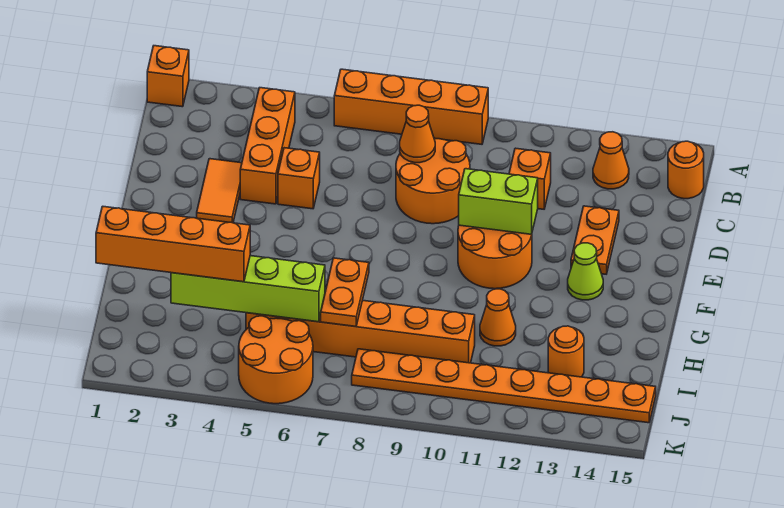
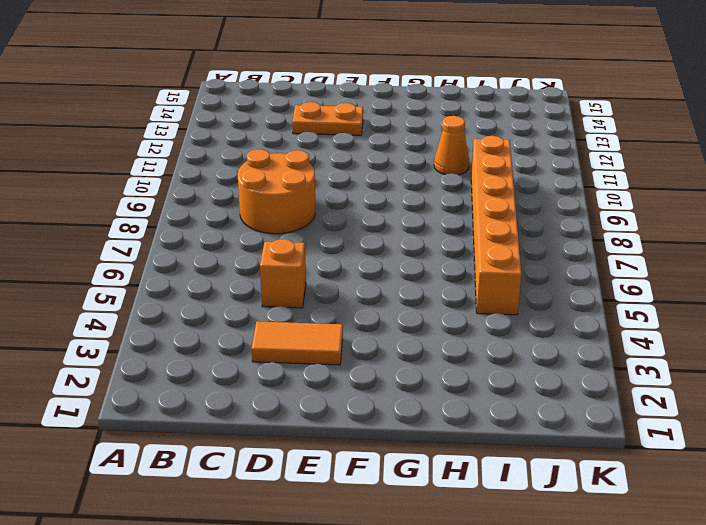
none -> orange 1x1 brick [147,46,189,107]
none -> orange 1x4 brick [334,69,488,144]
none -> orange 1x3 brick [240,88,295,204]

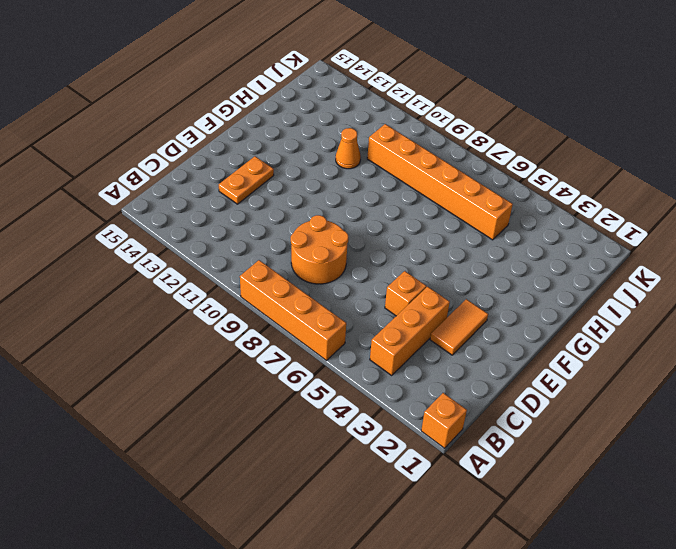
none -> orange 1x1 cone [593,132,629,189]
none -> orange 1x1 round brick [668,141,704,199]
none -> orange 1x1 brick [509,148,551,209]

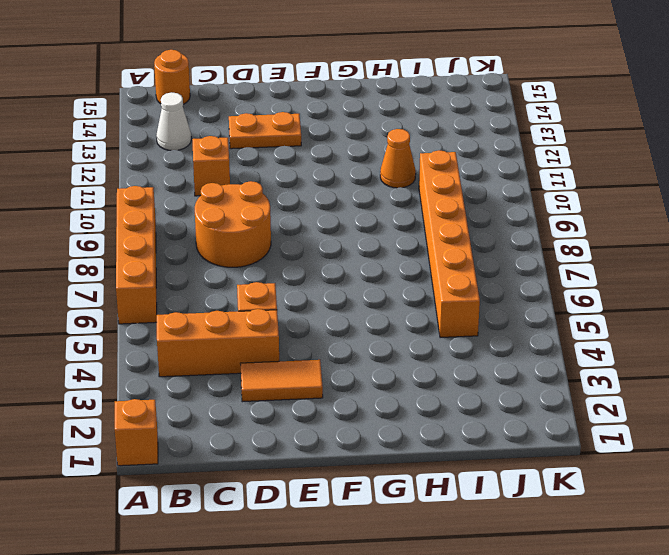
white 1x1 cone [156,92,191,151] -> orange 1x1 cone [593,132,629,189]
none -> orange 2x2 round brick [458,225,532,289]
none -> lime 1x1 cone [568,243,603,300]
none -> orange 1x1 round brick [548,326,584,377]

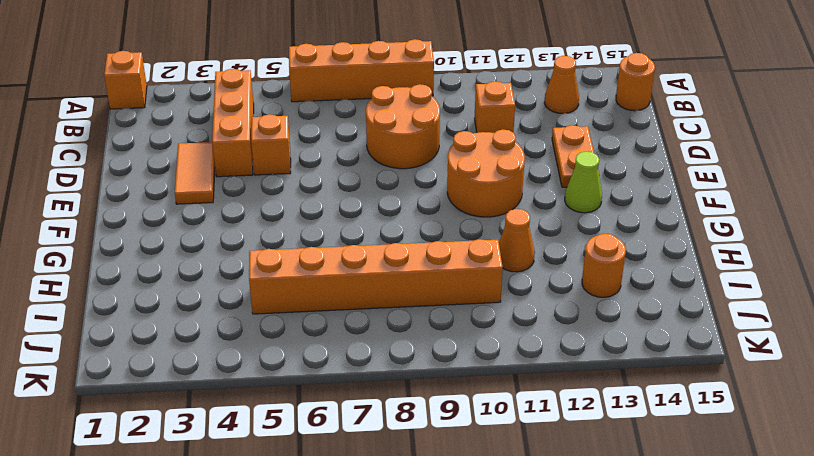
none -> orange 2x2 round brick [239,316,313,404]
none -> orange 1x8 plate [352,349,656,423]
none -> orange 1x1 cone [400,105,435,163]

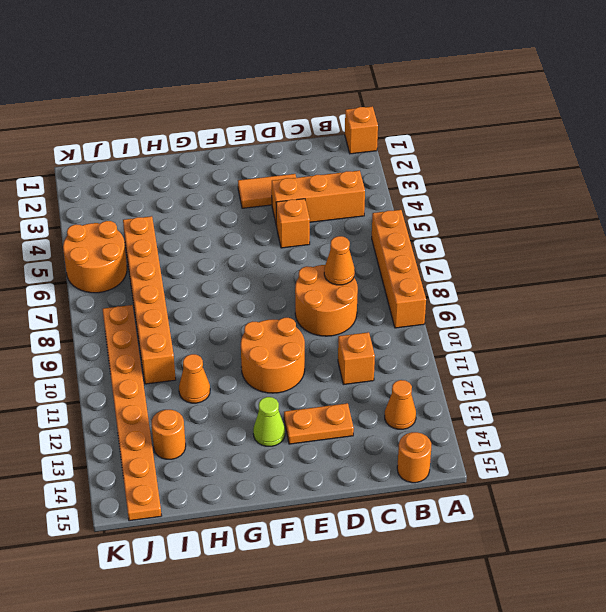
none -> lime 1x2 brick [459,169,538,234]
none -> orange 1x2 plate [321,258,369,326]
none -> lime 1x4 brick [171,256,325,322]

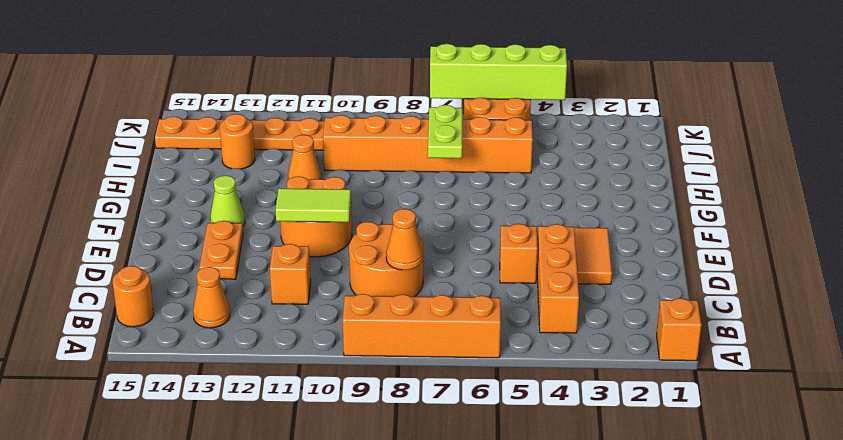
lime 1x2 tile [276,188,351,222] -> lime 1x2 brick [459,169,538,234]
lime 1x2 plate [428,105,462,158] -> orange 1x2 plate [321,258,369,326]
lime 1x4 brick [430,44,567,100] -> lime 1x4 brick moved to [171,256,325,322]
none -> orange 1x4 brick [96,206,250,282]

